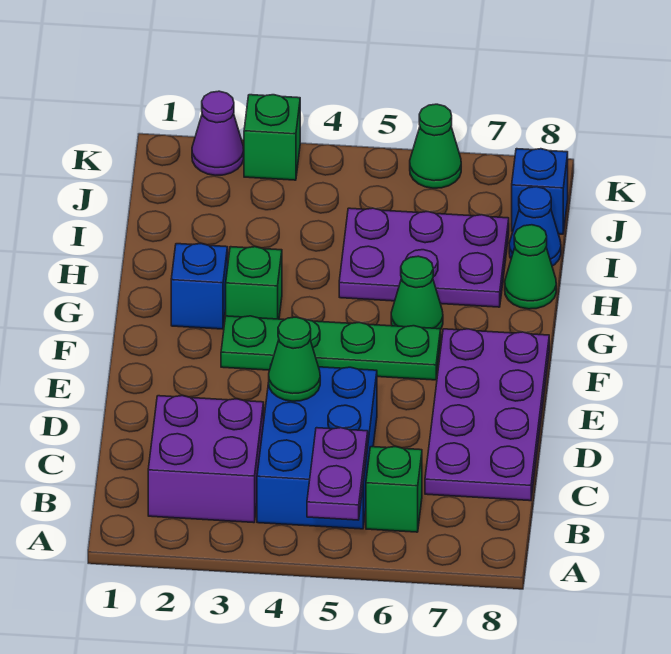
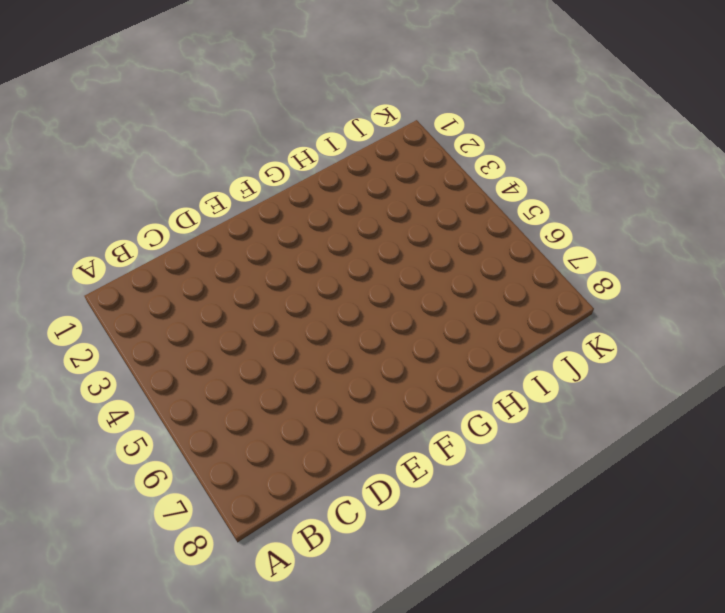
none -> purple 2x2 brick [148,396,264,523]
none -> blue 2x3 brick [257,366,377,529]
none -> green 1x1 brick [366,447,422,532]

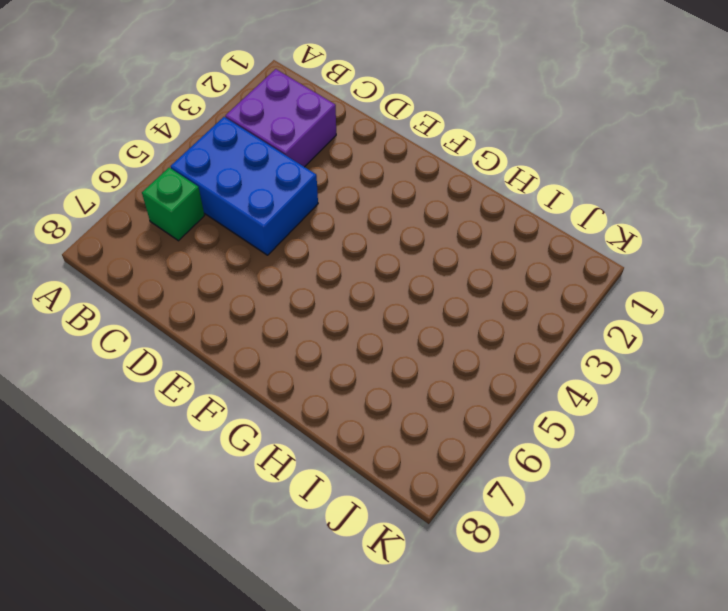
none -> purple 2x4 plate [425,329,549,501]
none -> green 1x4 plate [221,316,441,380]
none -> blue 1x1 brick [171,243,228,329]

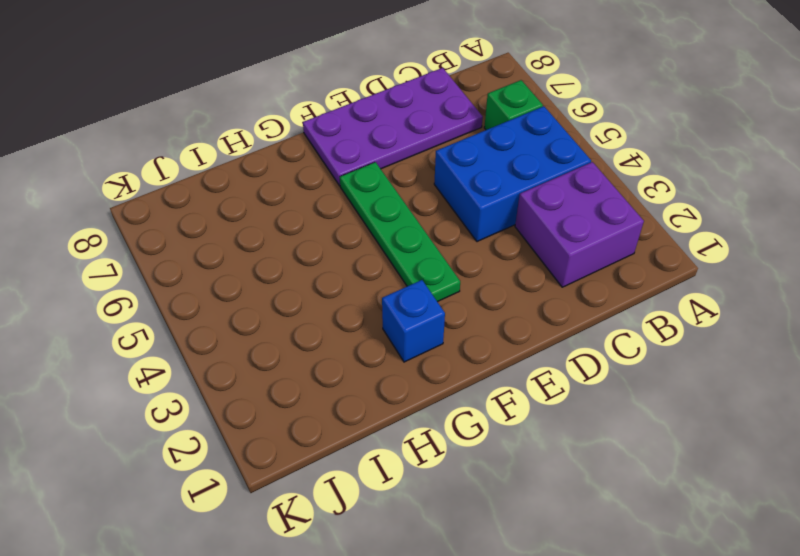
none -> green 1x1 brick [226,247,282,319]
none -> green 1x1 cone [391,256,443,329]
none -> purple 2x3 plate [339,208,509,307]

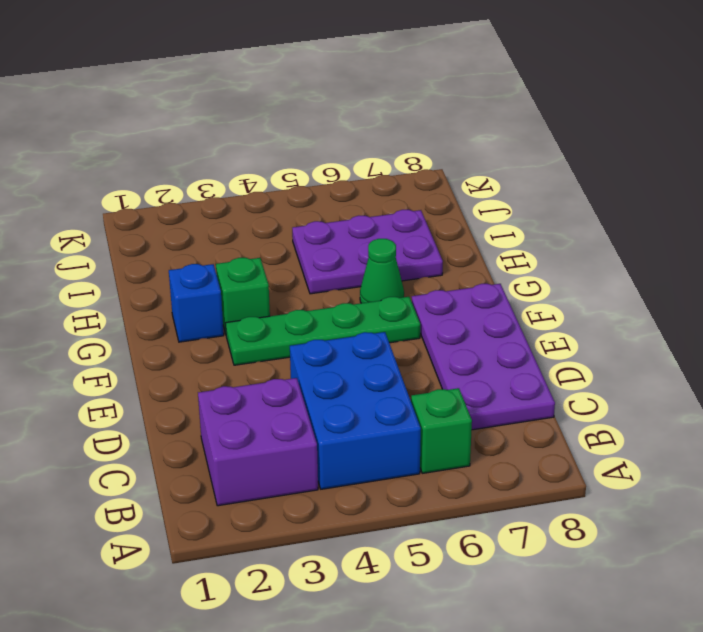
none -> green 1x1 cone [505,225,556,309]
none -> blue 1x1 cone [509,187,561,266]
none -> blue 1x1 brick [512,149,568,234]

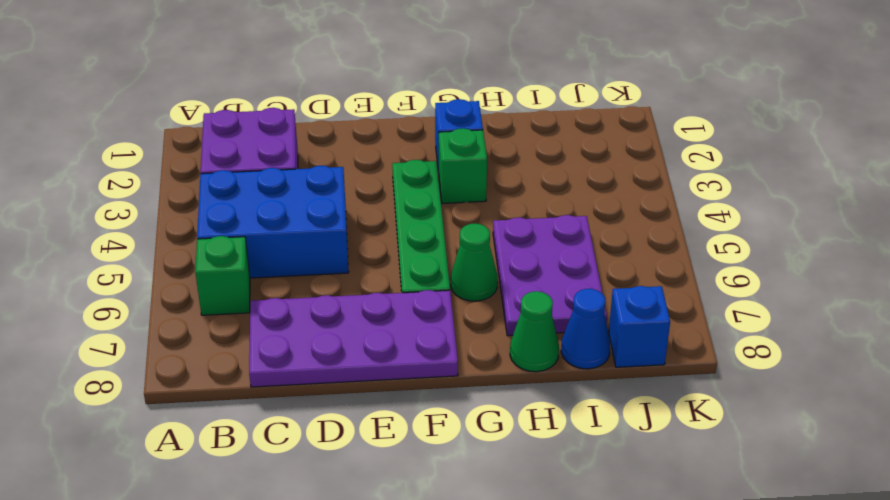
none -> purple 1x1 cone [192,91,244,175]
none -> green 1x1 brick [244,95,300,180]
none -> green 1x1 cone [410,104,461,188]

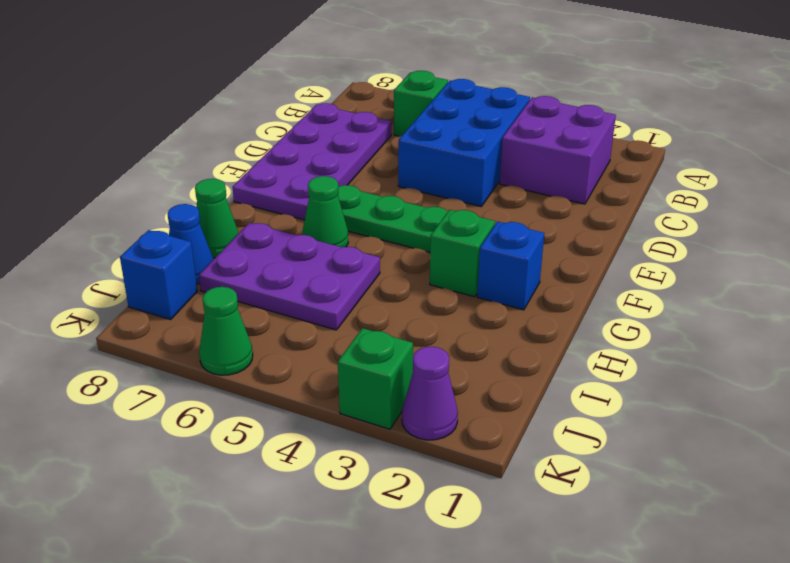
none -> purple 1x2 plate [307,428,368,520]
none -> green 1x1 cone [269,317,320,401]

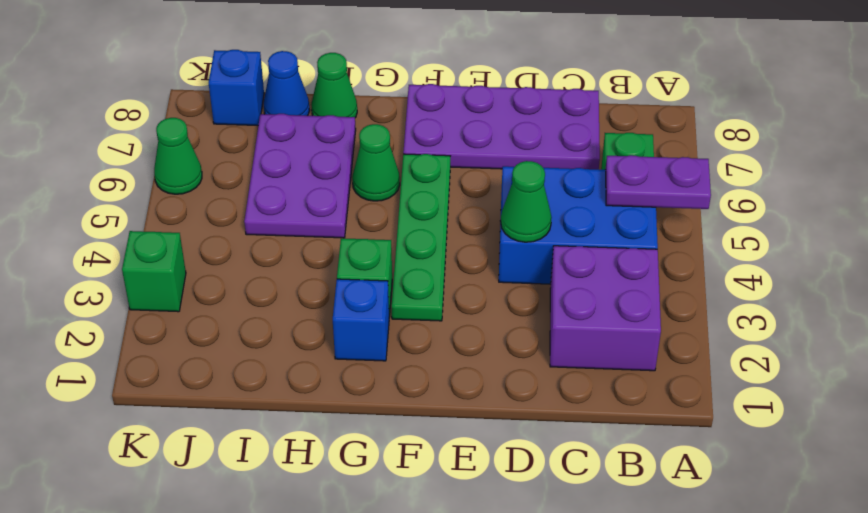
none -> purple 1x1 cone [192,91,244,175]

